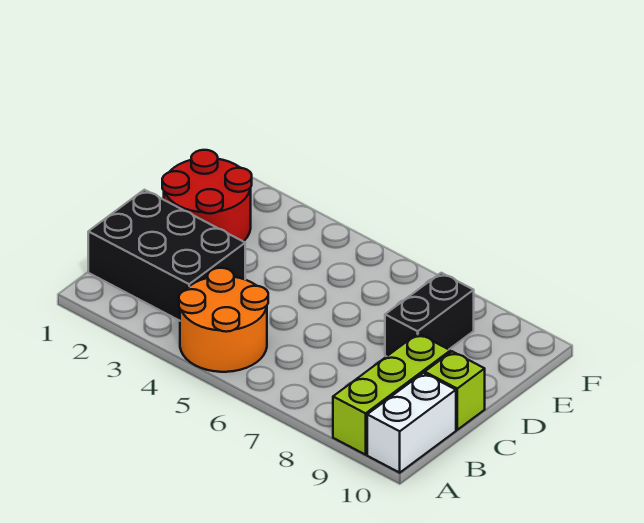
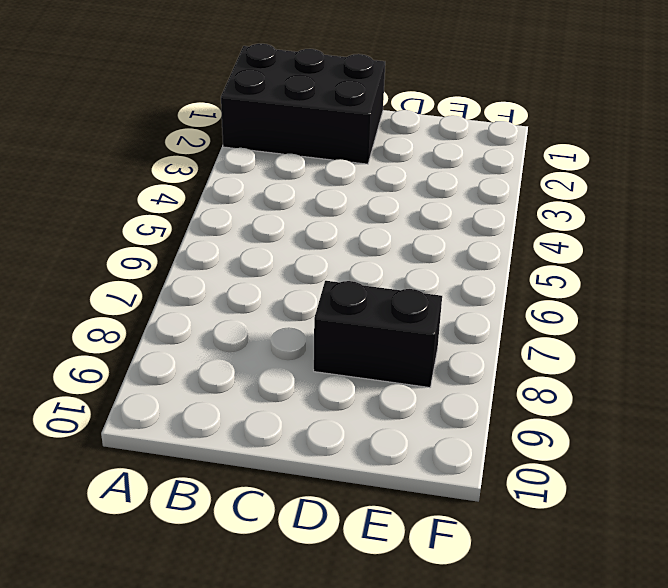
black 2x3 brick [221,44,385,164] -> black 2x3 brick turned to [88,190,245,321]
none -> orange 2x2 round brick [179,268,268,372]
none -> lime 1x3 brick [333,334,450,455]

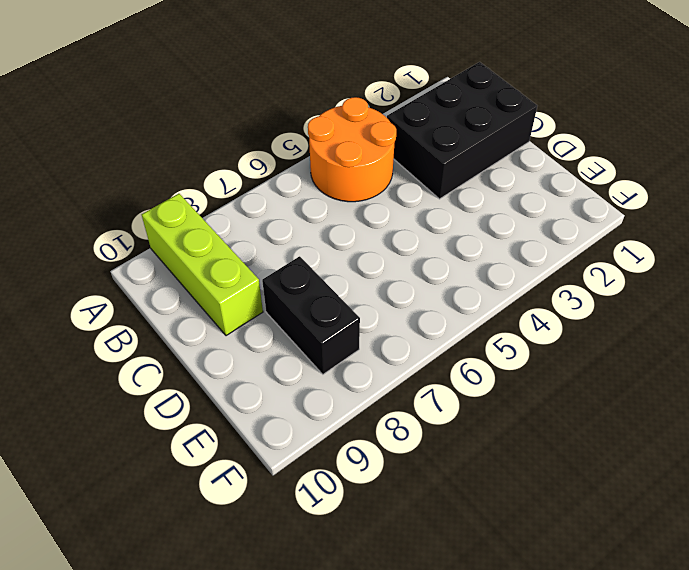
none -> white 1x2 brick [367,373,456,473]
none -> lime 1x1 brick [425,351,485,430]

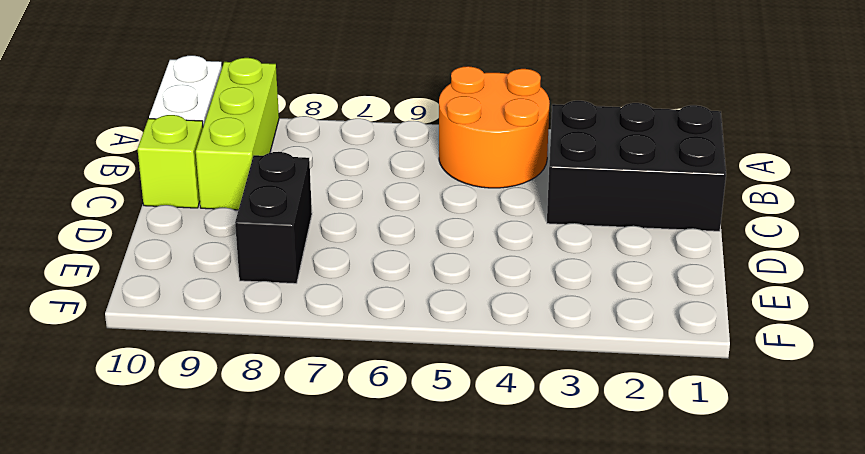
none -> red 2x2 round brick [162,150,252,242]

